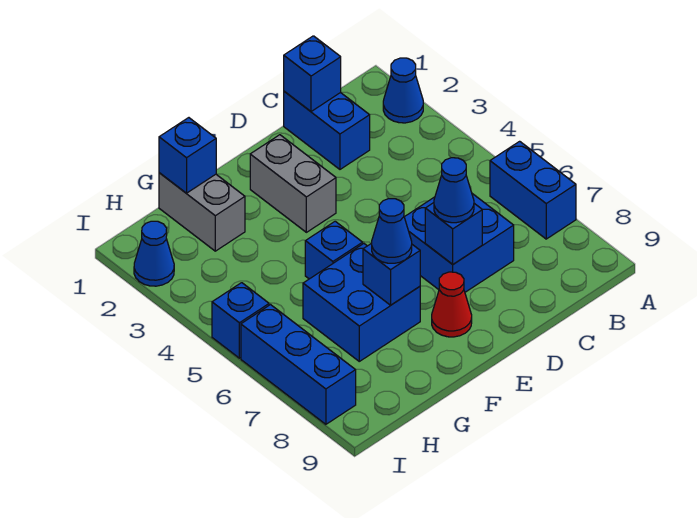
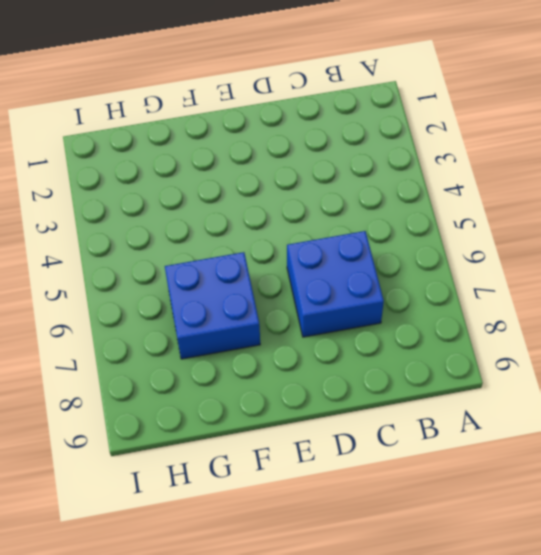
none -> blue 1x1 cone [383,58,423,123]
none -> blue 1x2 brick [490,141,576,239]
none -> blue 1x2 brick [284,91,370,169]

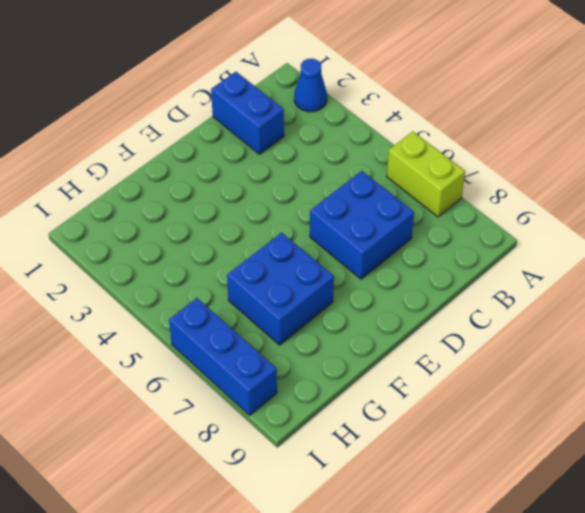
lime 1x2 brick [387,131,465,217] -> blue 1x2 brick [490,141,576,239]
none -> grey 1x2 brick [250,135,336,232]
none -> red 1x1 cone [432,272,472,337]
none -> blue 1x1 brick [305,221,363,279]

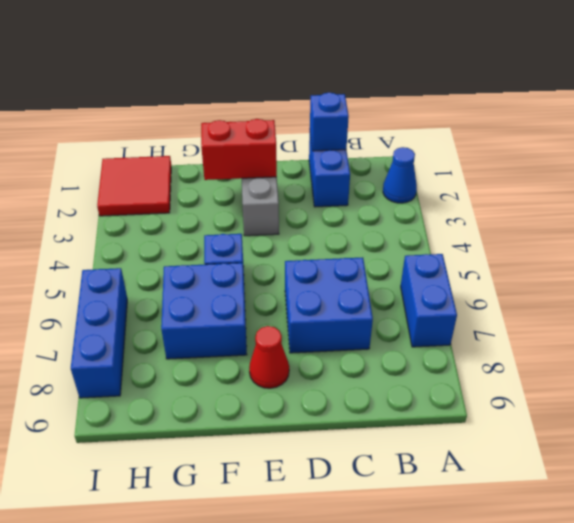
red 1x2 brick [201,119,277,180] -> none
red 2x2 tile [97,156,171,216] -> blue 1x1 cone [134,221,174,286]
none -> grey 1x2 brick [159,173,245,251]
none -> blue 1x1 brick [212,283,269,358]
none -> blue 1x1 brick [425,203,482,264]

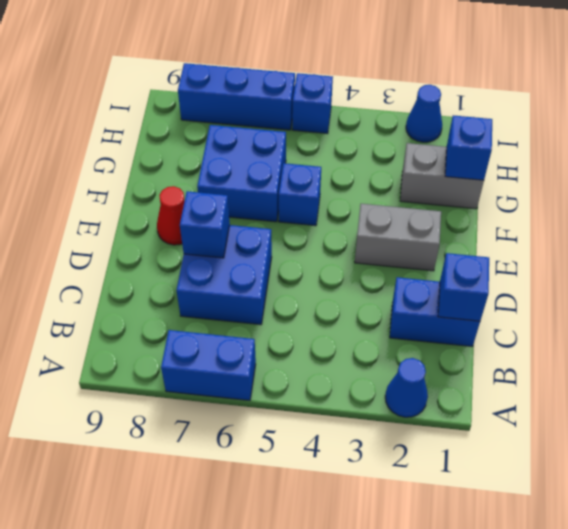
none -> blue 1x1 brick [363,243,420,305]
none -> blue 1x1 cone [434,158,474,223]
none -> blue 1x1 cone [372,199,412,263]

